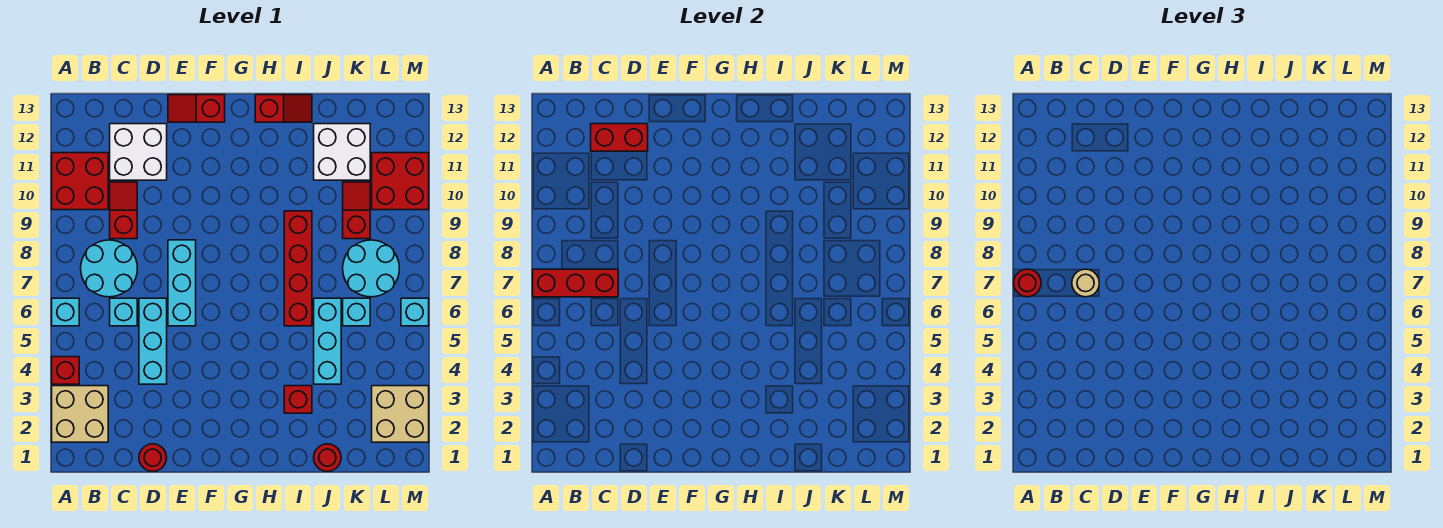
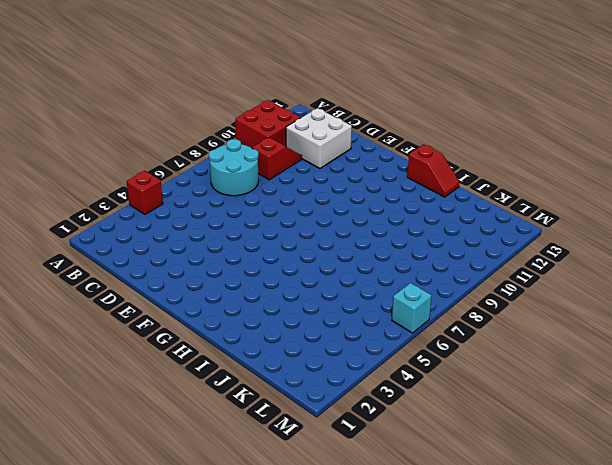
none -> tan 2x2 brick [52,386,108,442]
none -> cyan 1x1 brick [52,298,79,326]
none -> cyan 1x1 brick [110,298,137,326]

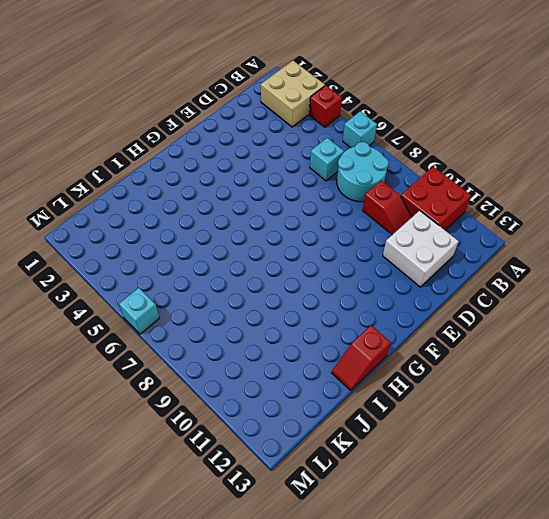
none -> red 1x1 round brick [139,444,167,472]
none -> cyan 1x3 brick [139,298,167,384]
none -> cyan 1x3 brick [168,240,196,326]

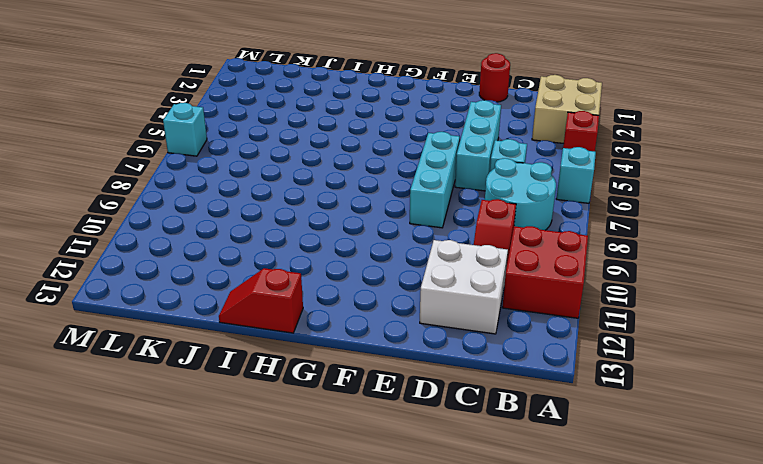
none -> red 1x2 slope [168,95,225,122]
none -> red 1x1 brick [284,386,312,413]
none -> red 1x4 brick [284,211,312,326]

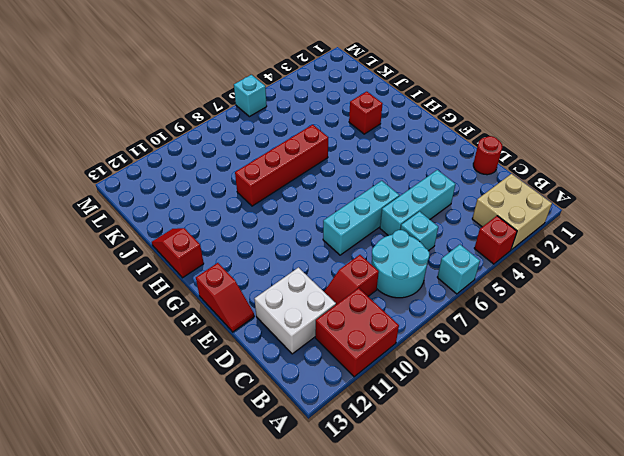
none -> red 1x1 round brick [314,444,341,472]
none -> cyan 1x3 brick [314,298,341,384]
none -> white 2x2 brick [314,124,370,180]

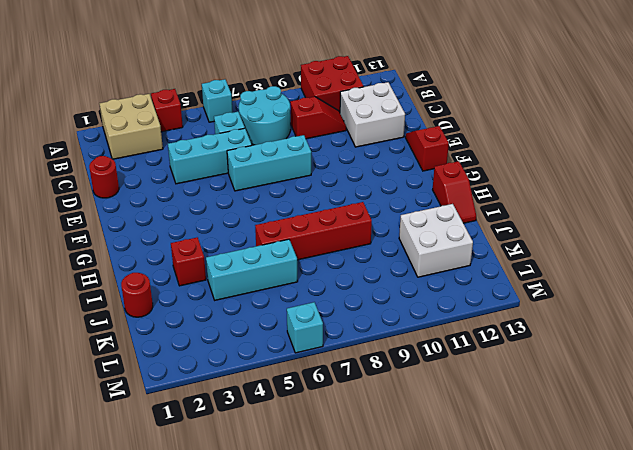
none -> cyan 1x1 brick [343,298,370,326]
none -> cyan 2x2 round brick [343,240,399,297]
none -> red 1x2 slope [343,182,370,239]

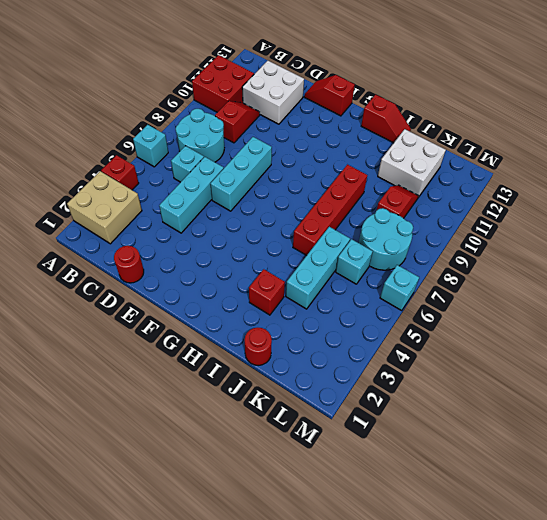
none -> tan 2x2 brick [372,386,429,442]
none -> red 2x2 brick [372,153,429,210]
none -> red 1x3 brick [533,269,618,297]

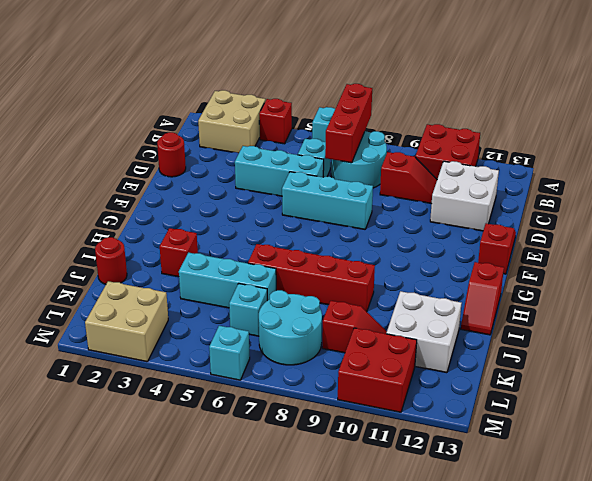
none -> red 1x2 brick [591,124,648,151]
none -> red 1x1 round brick [1014,269,1041,297]
none -> tan 1x1 round brick [1072,269,1099,297]

